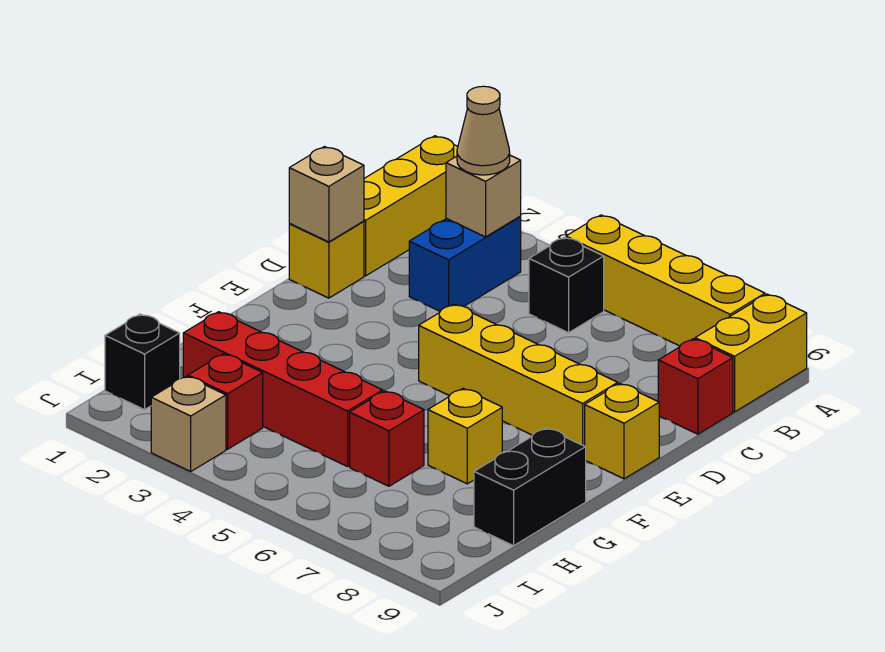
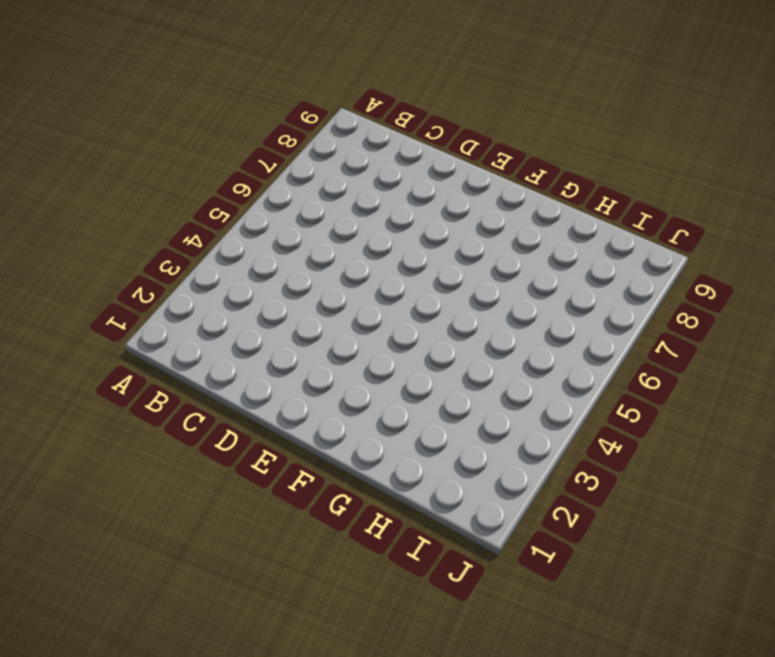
none -> yellow 1x3 brick [364,136,458,276]
none -> yellow 1x4 brick [566,215,765,346]
none -> yellow 1x2 brick [695,294,807,412]

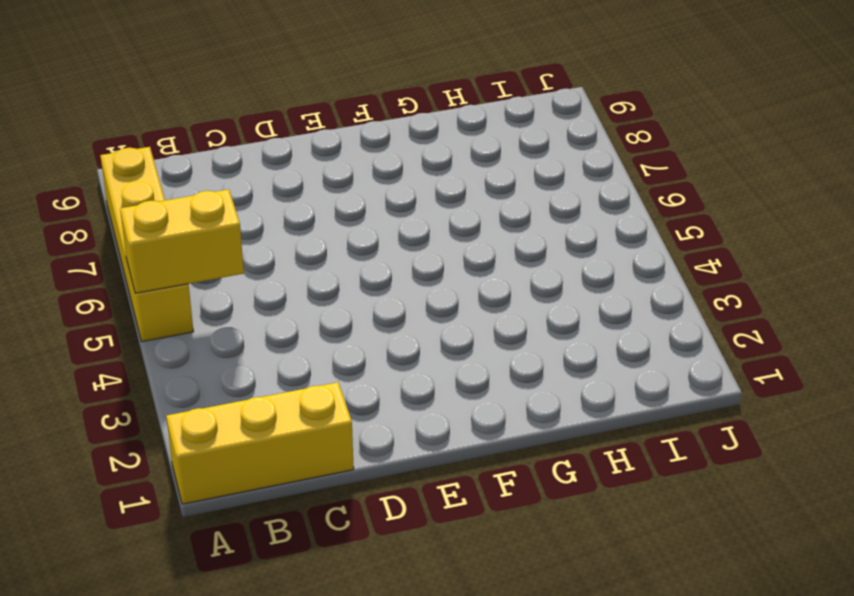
yellow 1x2 brick [120,189,244,293] -> yellow 1x2 brick moved to [695,294,807,412]
none -> blue 1x2 brick [409,217,521,311]
none -> black 1x1 brick [529,237,604,333]
none -> red 1x1 brick [658,339,733,434]

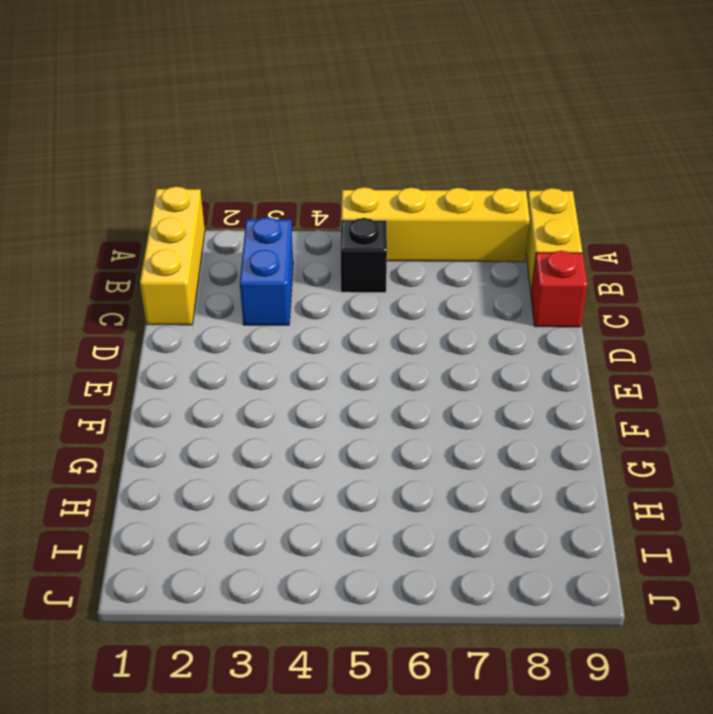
none -> yellow 1x1 brick [289,221,364,298]
none -> yellow 1x4 brick [419,304,618,446]
none -> yellow 1x1 brick [585,383,659,479]

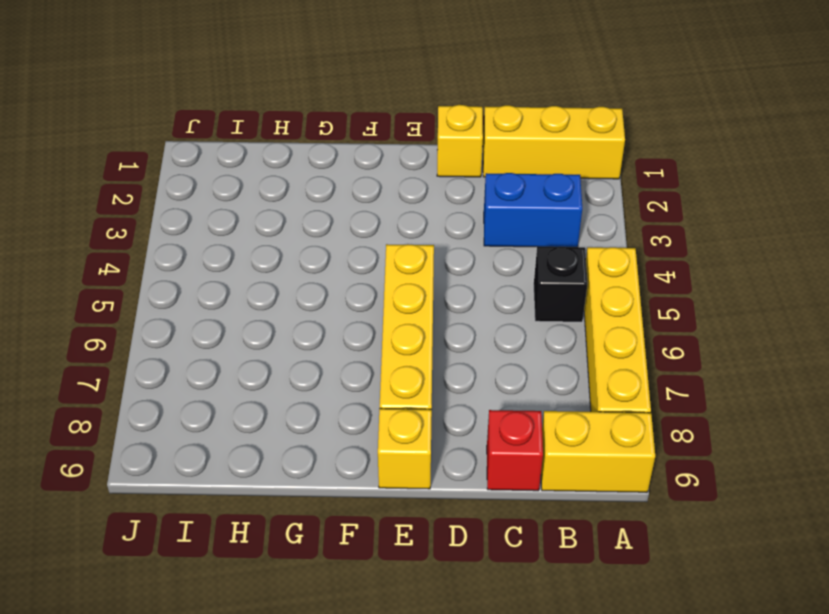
none -> yellow 1x1 brick [428,389,502,484]
none -> black 1x2 brick [474,428,586,546]
none -> red 1x4 brick [183,312,383,467]

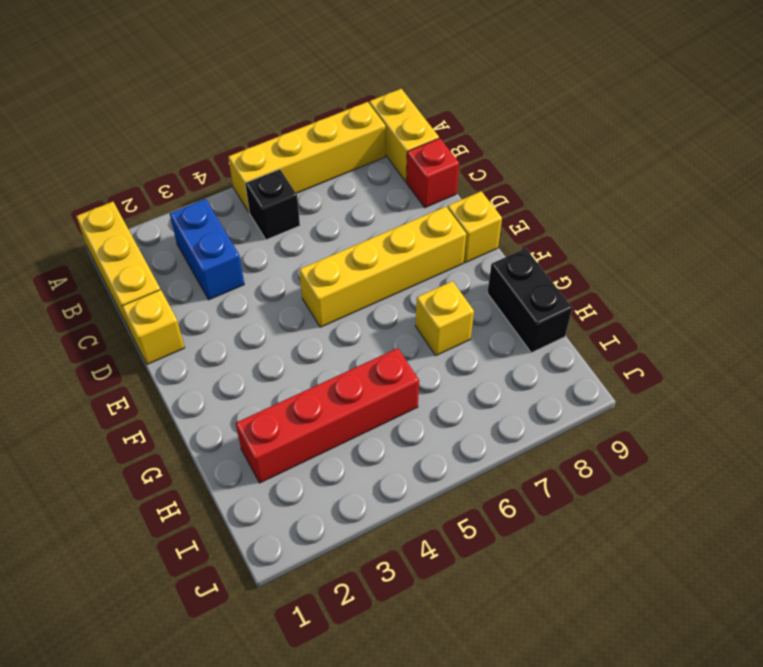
none -> red 1x1 brick [350,391,424,486]
none -> black 1x1 brick [105,314,180,410]
none -> red 1x1 brick [188,354,263,449]

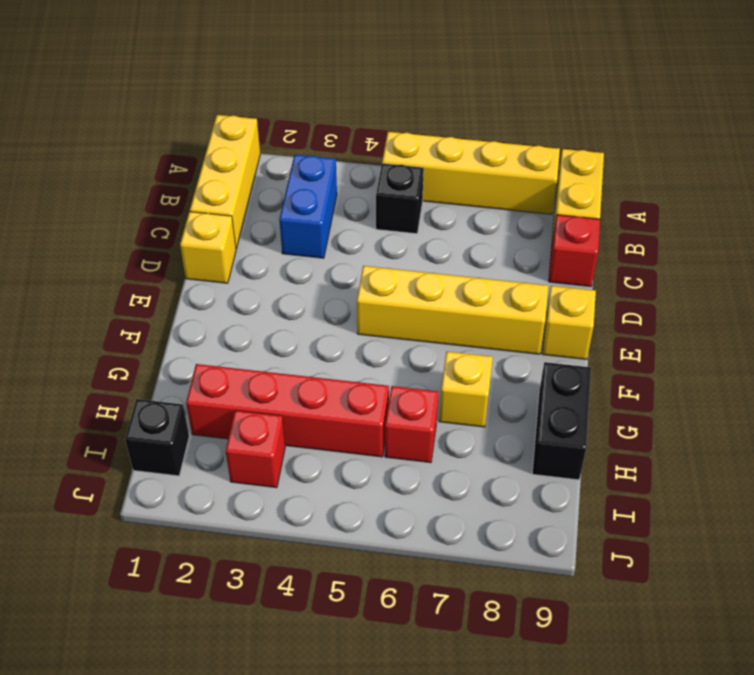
none -> tan 1x1 brick [151,376,226,471]
none -> tan 1x1 brick [446,155,521,237]
none -> tan 1x1 brick [289,147,364,242]

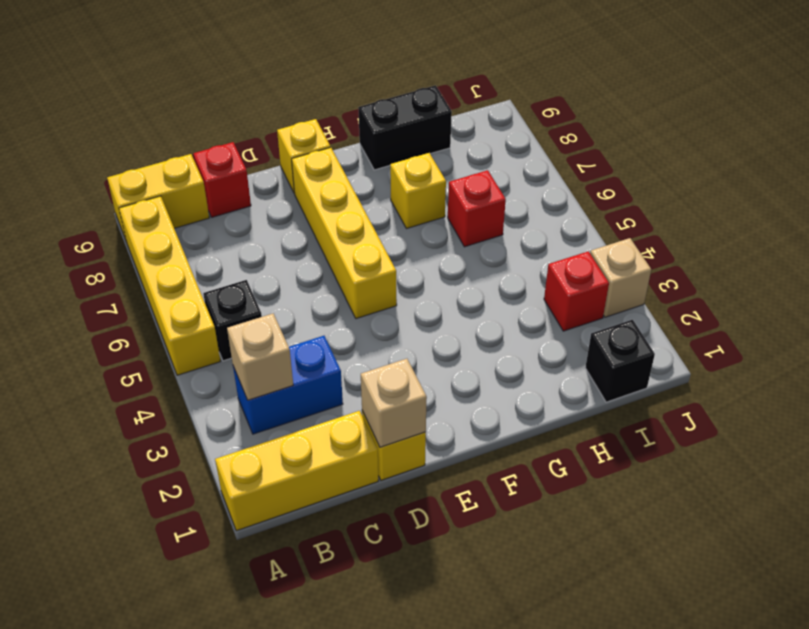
none -> red 1x4 brick [183,312,383,467]
none -> tan 1x1 cone [457,86,510,175]

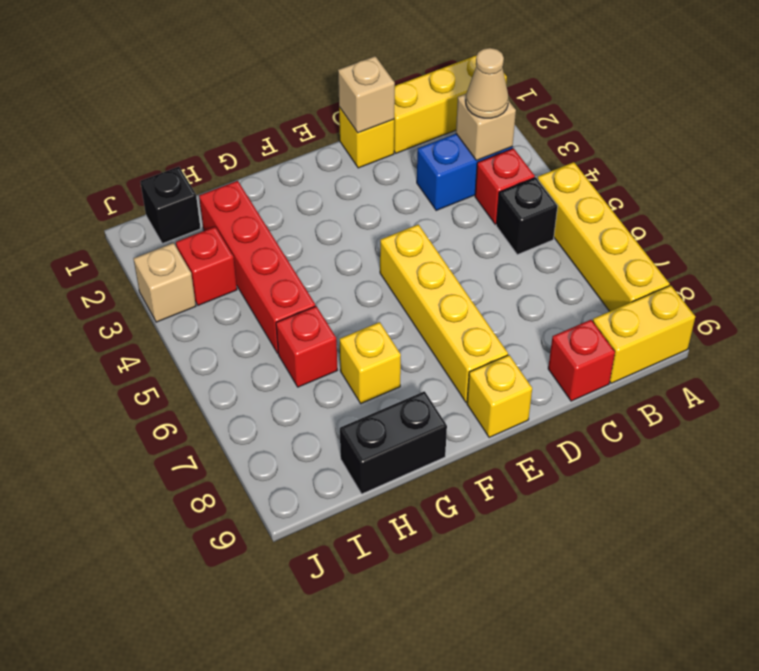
red 1x1 brick [475,148,535,225] -> none

